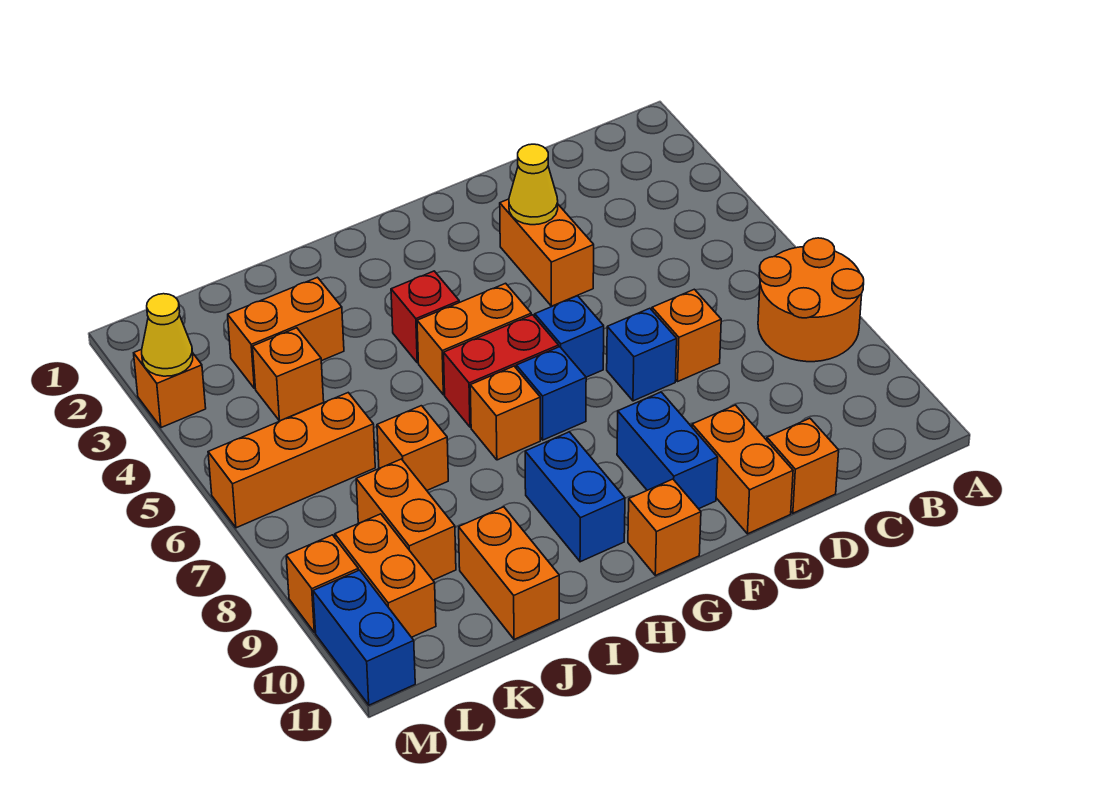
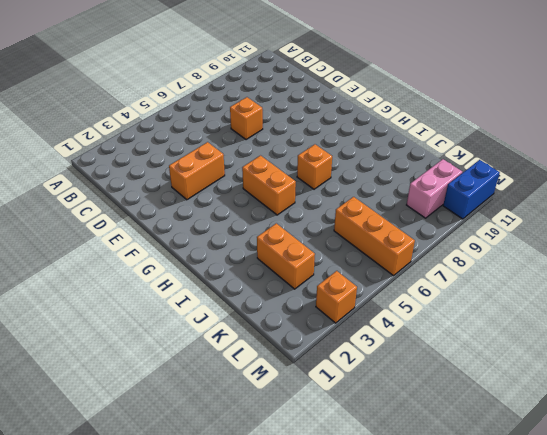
pink 1x2 brick [407,159,462,218] -> orange 1x2 brick [335,514,436,637]
none -> orange 2x2 round brick [758,238,864,362]
none -> orange 1x1 brick [767,418,839,513]
none -> blue 1x1 brick [607,308,677,401]

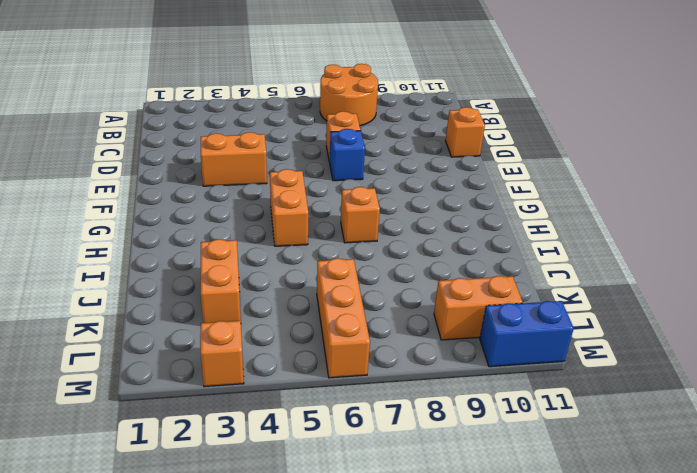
none -> orange 1x2 brick [692,405,793,534]
none -> blue 1x1 brick [535,296,604,377]
none -> blue 1x2 brick [617,392,718,509]

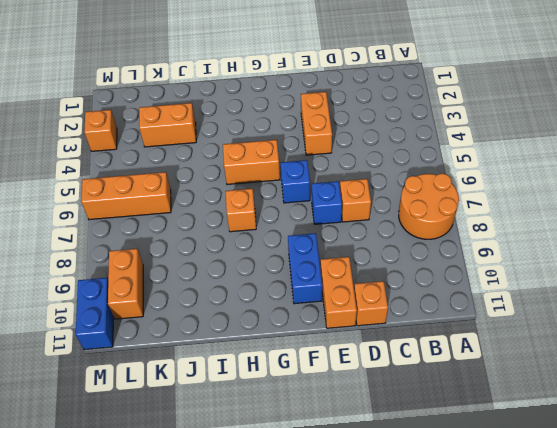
none -> red 1x2 brick [444,315,559,427]
none -> blue 1x1 brick [516,347,586,440]
none -> orange 1x1 brick [628,479,701,576]

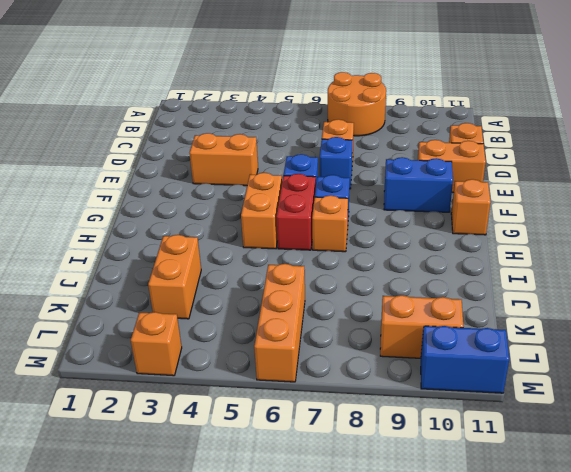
none -> red 1x1 brick [391,271,459,363]
none -> blue 1x2 brick [525,432,625,562]
none -> orange 1x1 brick [377,406,448,490]

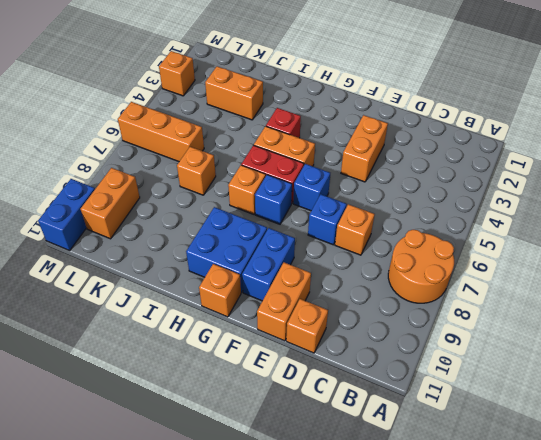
blue 2x2 brick [186,207,267,292] -> blue 1x2 brick [525,432,625,562]
none -> orange 1x2 brick [459,507,559,639]
none -> orange 1x1 brick [253,328,324,421]
none -> orange 1x2 brick [356,459,456,580]

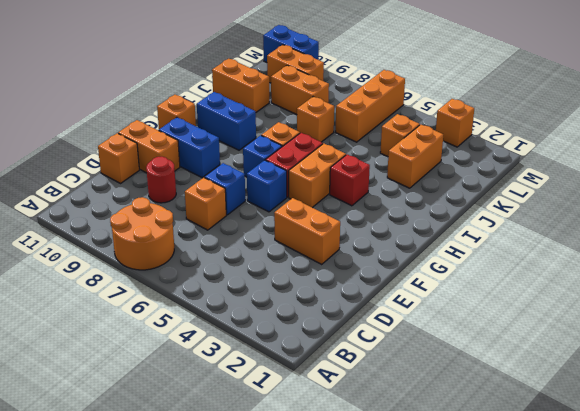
red 1x1 round brick [146,156,176,203] -> none
none -> orange 1x1 brick [286,535,358,633]
none -> yellow 1x1 cone [509,144,558,225]
none -> yellow 1x1 cone [142,294,193,376]

